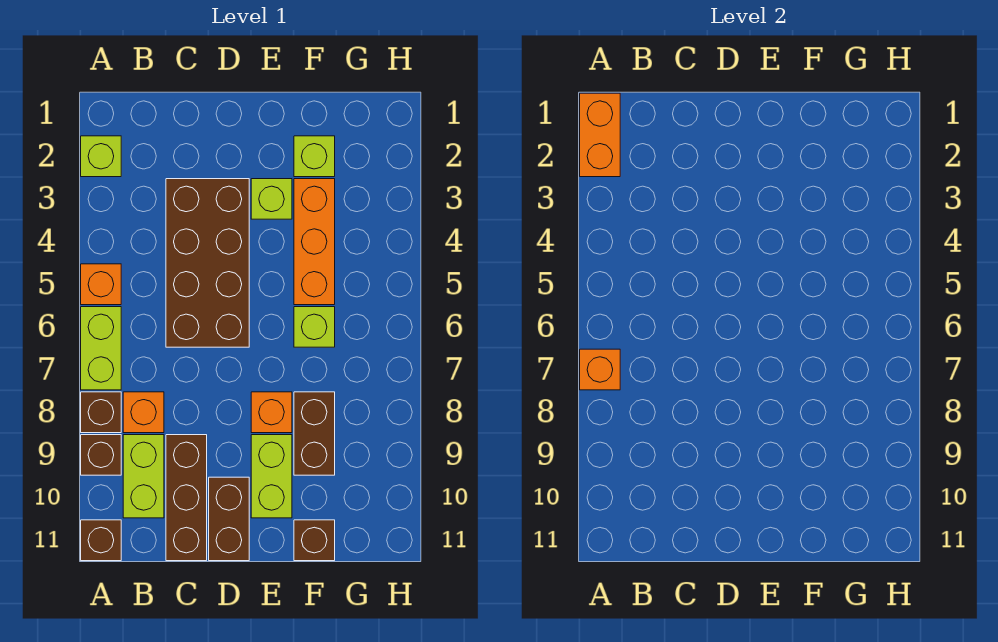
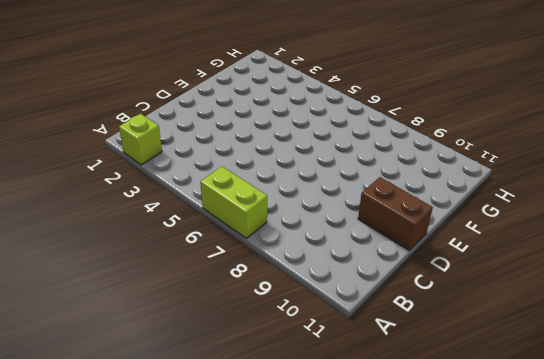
none -> orange 1x1 brick [81,264,121,305]
none -> brown 1x1 brick [81,392,121,433]
none -> brown 1x1 brick [81,435,121,475]

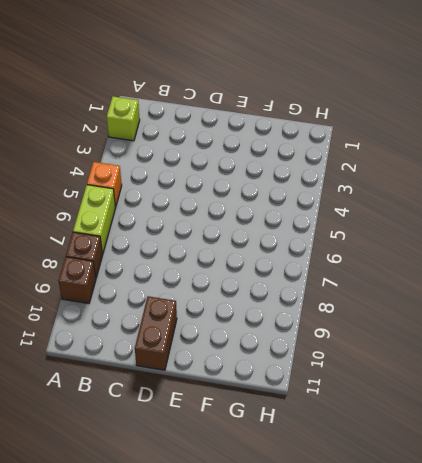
none -> brown 1x1 brick [81,520,121,561]
none -> orange 1x1 brick [123,392,164,433]
none -> lime 1x2 brick [123,435,164,518]

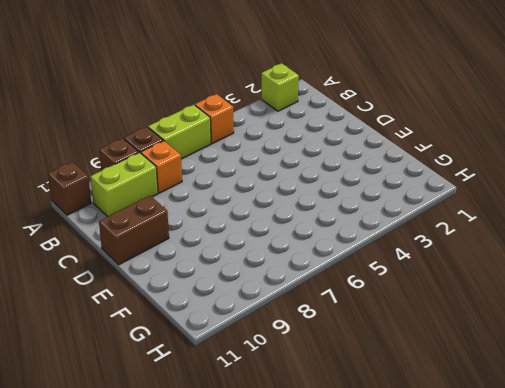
none -> brown 2x4 brick [166,179,249,347]
none -> brown 1x3 brick [166,435,207,561]
none -> lime 1x1 brick [251,179,292,219]

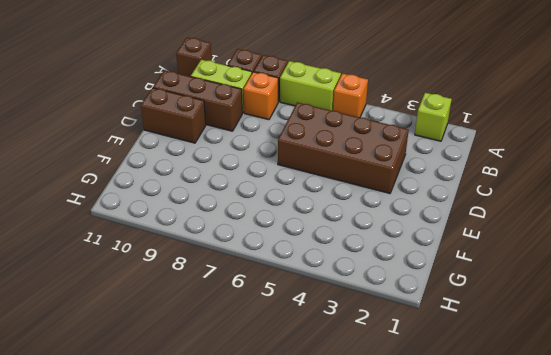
none -> lime 1x1 brick [251,179,292,219]
none -> orange 1x1 brick [251,392,292,433]
none -> lime 1x2 brick [251,435,292,518]

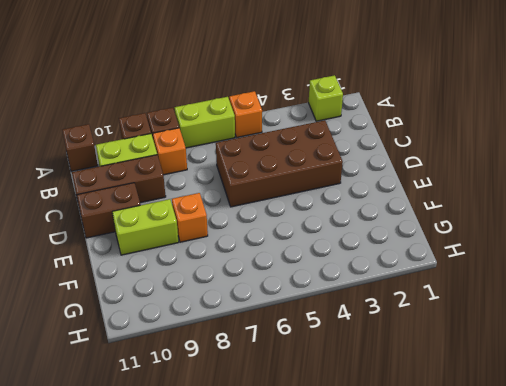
none -> lime 1x1 brick [251,179,292,219]
none -> lime 1x1 brick [294,136,335,177]
none -> orange 1x3 brick [294,179,335,305]

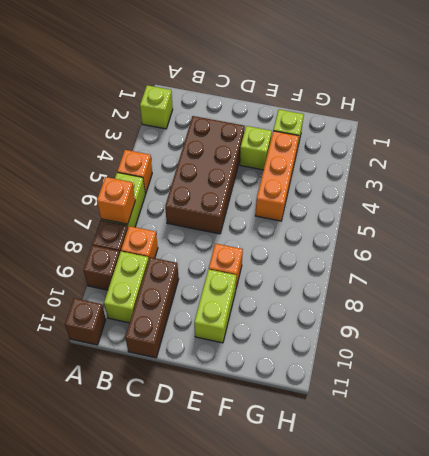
none -> brown 1x2 brick [209,477,249,561]
none -> lime 1x1 brick [294,307,335,347]
none -> brown 1x2 brick [294,392,335,475]

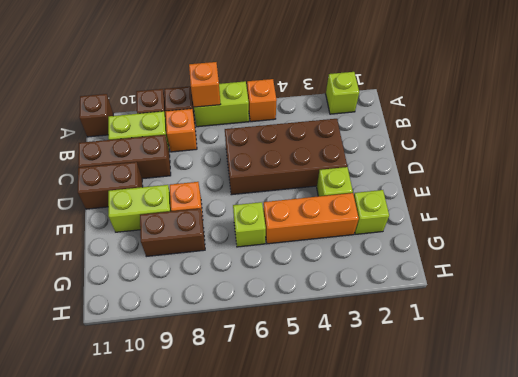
none -> brown 1x1 brick [294,520,335,561]
none -> orange 1x2 brick [580,93,620,177]

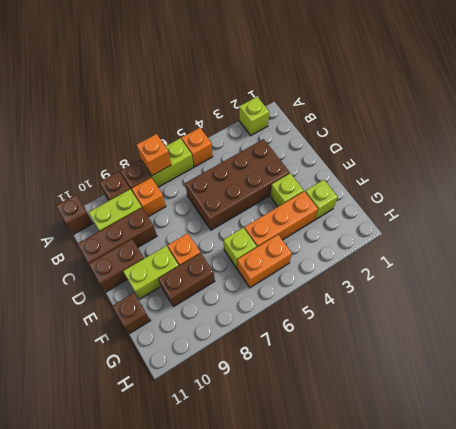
orange 1x2 brick [237,235,292,288] -> orange 1x2 brick moved to [580,93,620,177]

